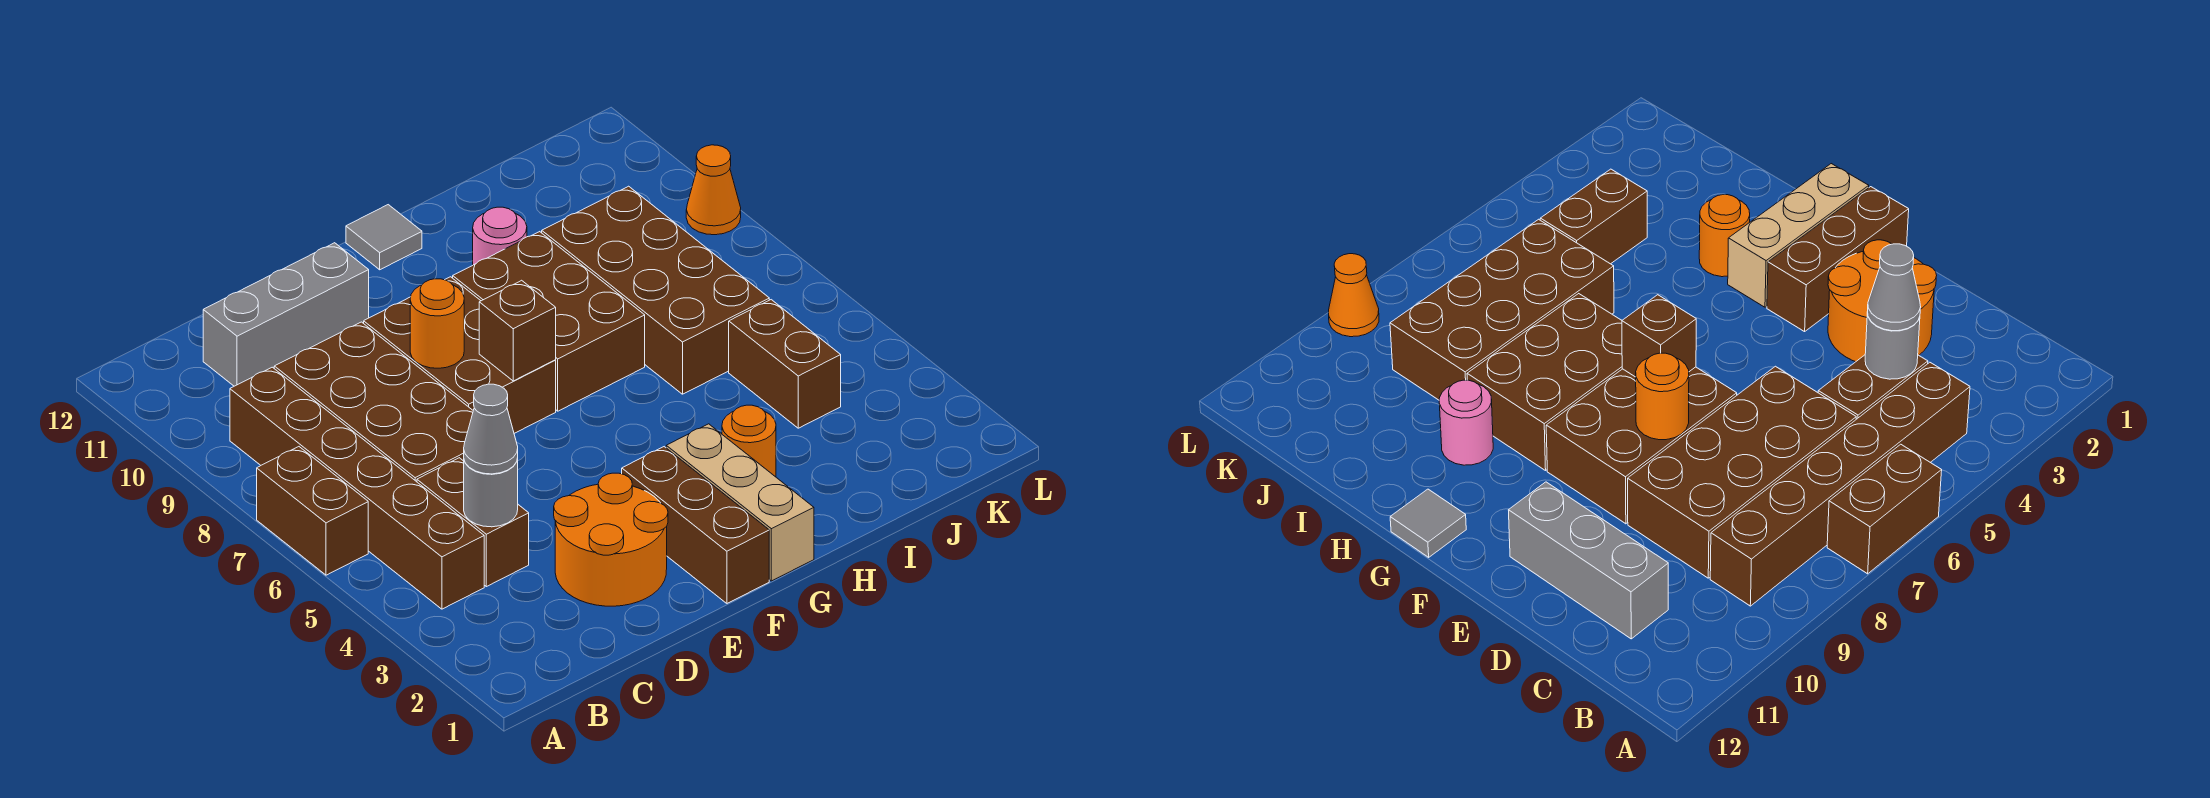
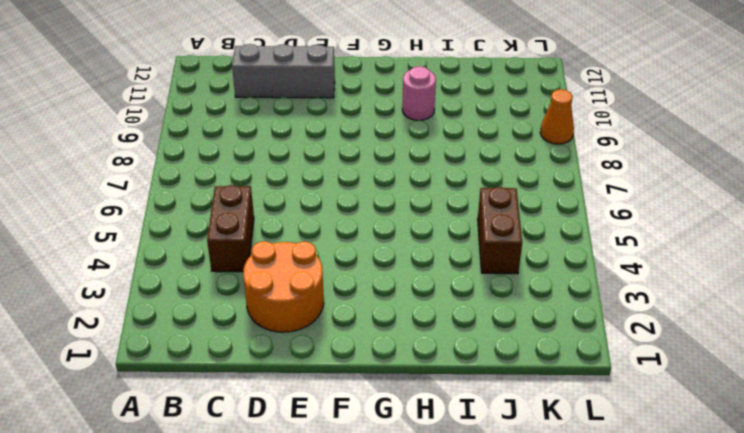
none -> brown 1x2 brick [257,447,368,575]
none -> brown 1x6 brick [230,367,484,609]
none -> brown 2x4 brick [274,322,473,482]

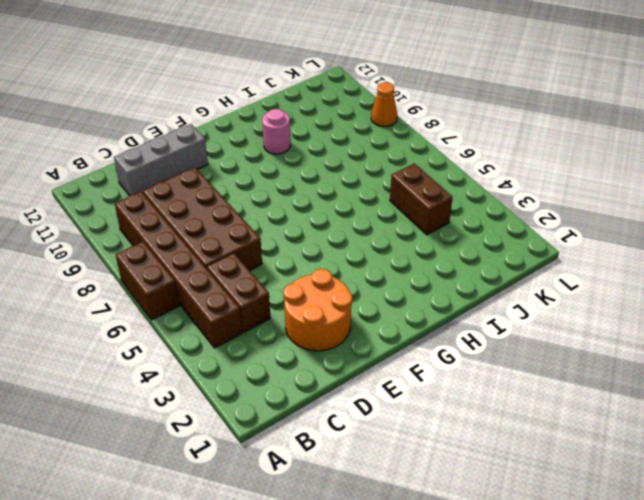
none -> brown 2x3 brick [364,277,556,433]
none -> brown 1x3 brick [622,447,769,603]
none -> tan 1x3 brick [666,424,814,581]

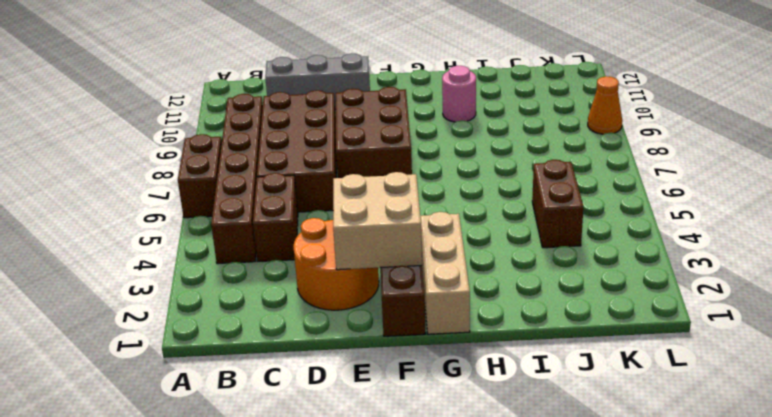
tan 2x2 brick [333,172,422,270] -> none
none -> brown 2x3 brick [453,232,645,411]
none -> grey 1x1 tile [346,205,422,270]
none -> orange 1x1 round brick [722,405,776,477]

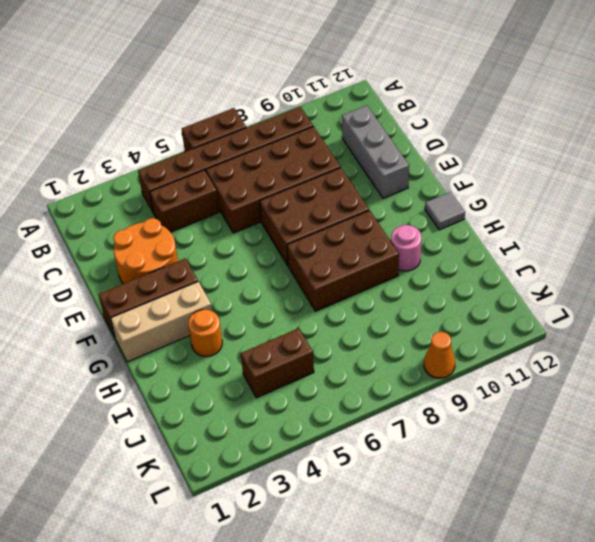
none -> brown 2x4 brick [542,186,769,394]
none -> grey 1x1 round brick [464,458,518,527]
none -> orange 1x1 round brick [410,279,464,368]

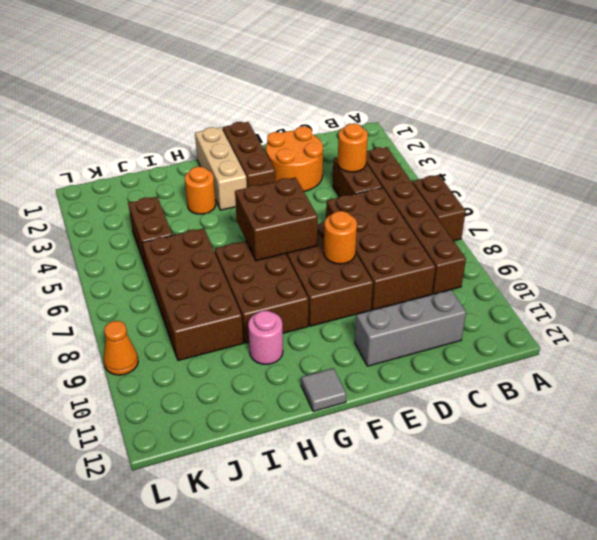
orange 1x1 round brick [338,123,368,172] -> grey 1x1 round brick [464,458,518,527]
brown 2x2 brick [235,177,318,261] -> brown 1x1 brick [479,280,556,381]
none -> grey 1x1 cone [464,384,518,474]

